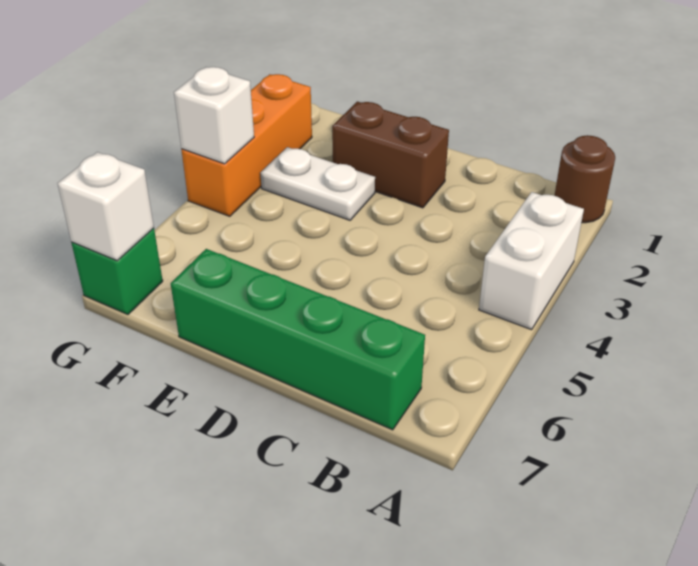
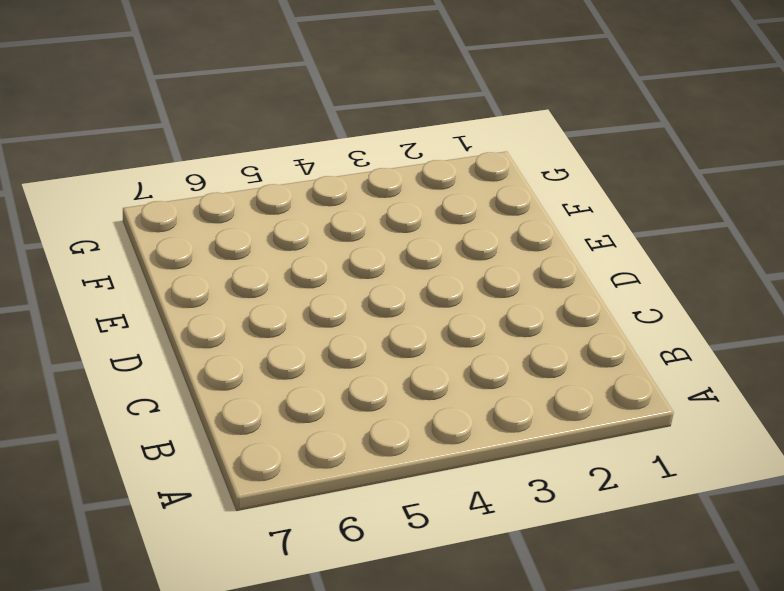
none -> brown 1x1 round brick [554,135,615,223]
none -> white 1x2 brick [479,192,584,330]

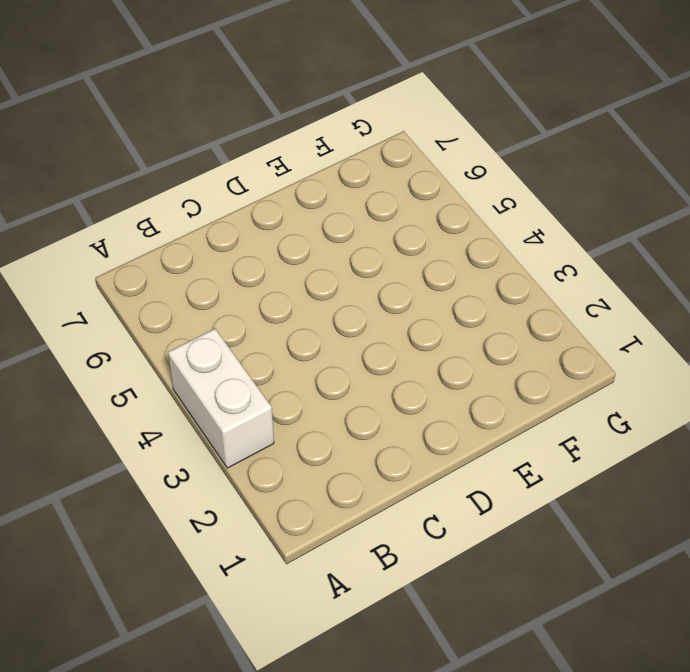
none -> brown 1x1 round brick [554,135,615,223]
none -> green 1x4 brick [171,249,425,430]

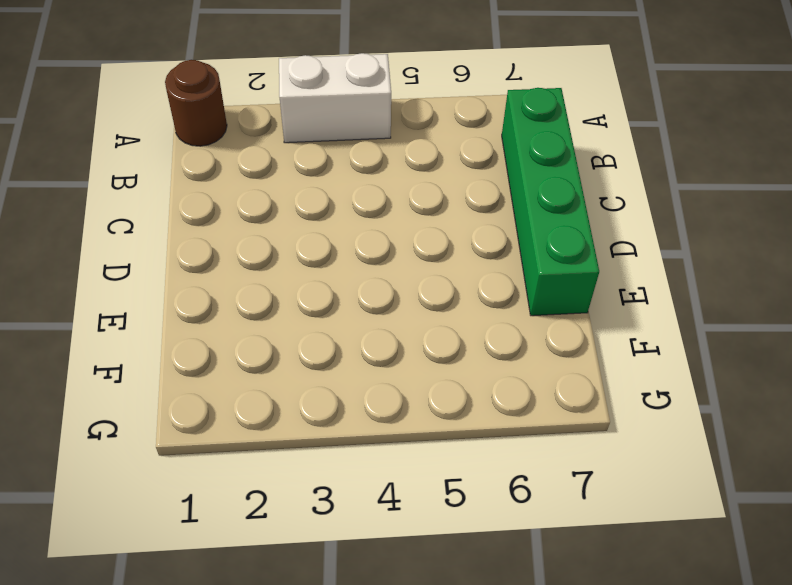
none -> brown 1x2 brick [332,102,449,208]
none -> white 1x2 plate [260,147,375,220]

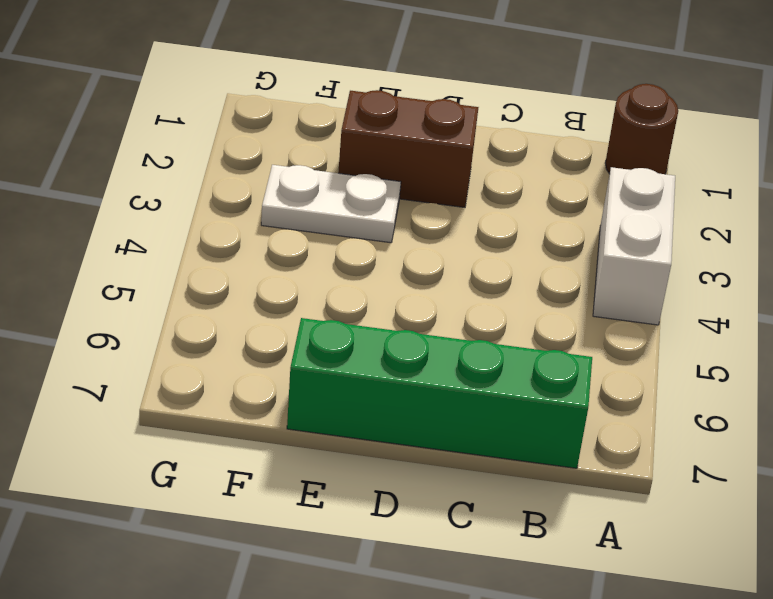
none -> orange 1x3 brick [181,74,312,216]
none -> green 1x1 brick [71,228,163,314]

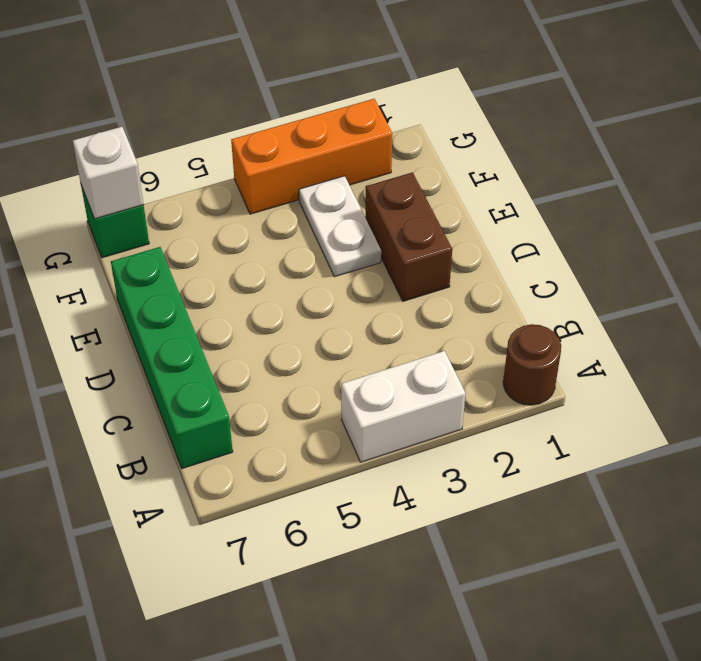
none -> white 1x1 brick [174,67,254,164]

